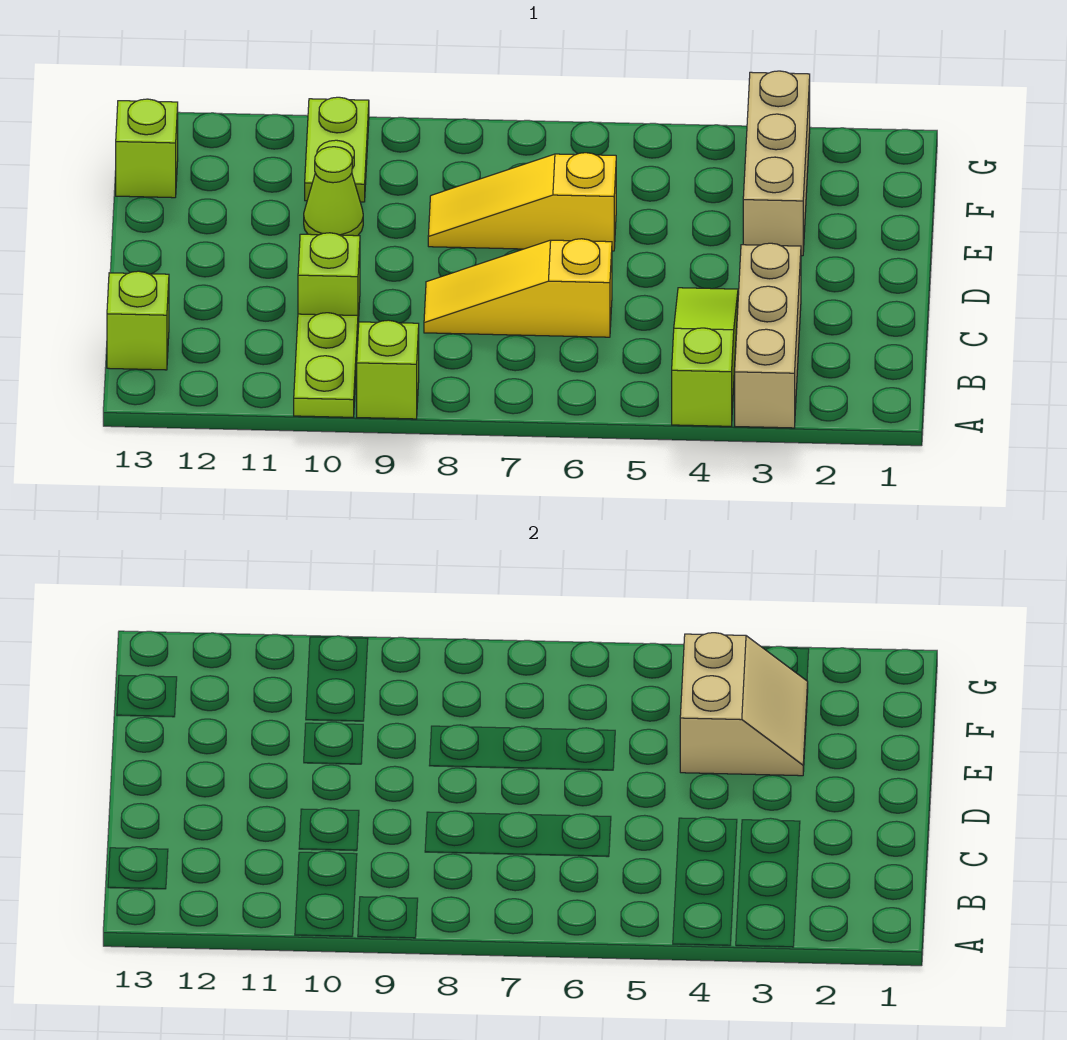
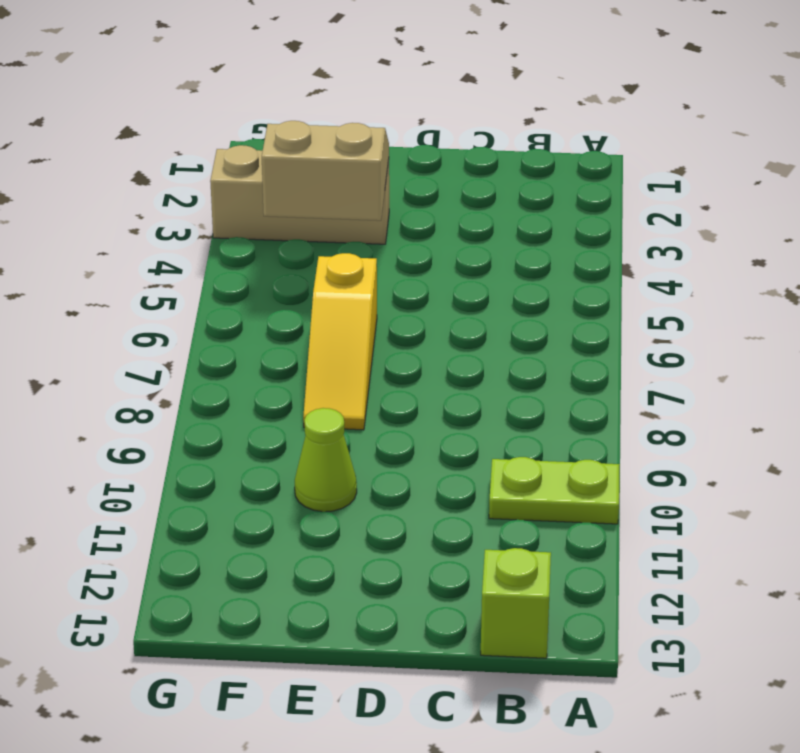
none -> tan 1x3 brick [735,243,801,428]
none -> lime 1x3 slope [672,288,738,426]
none -> lime 1x1 brick [357,320,419,419]

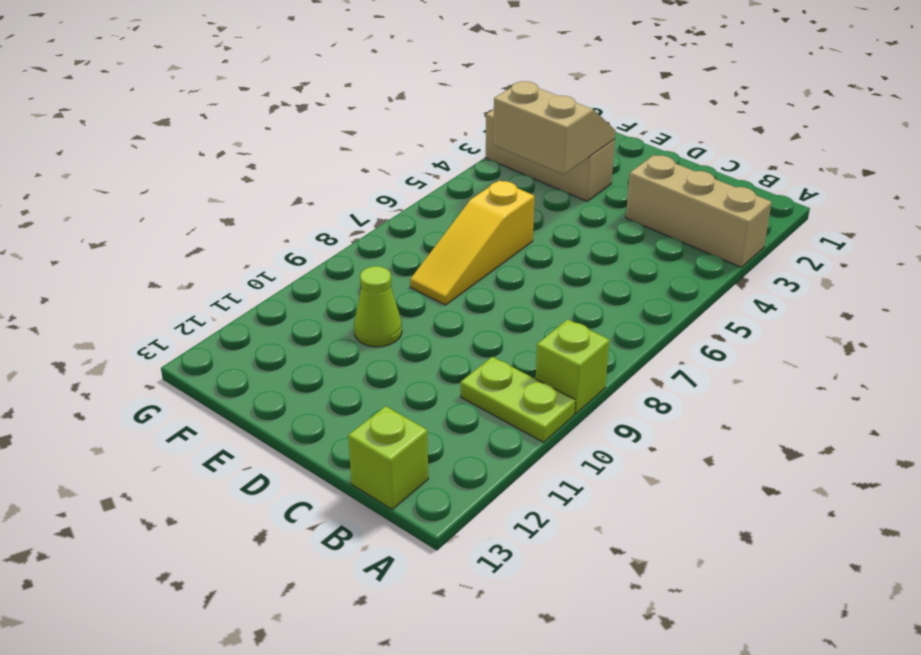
none -> lime 1x3 slope [672,288,738,426]
none -> yellow 1x3 slope [424,239,612,337]
none -> lime 1x1 brick [298,233,360,323]

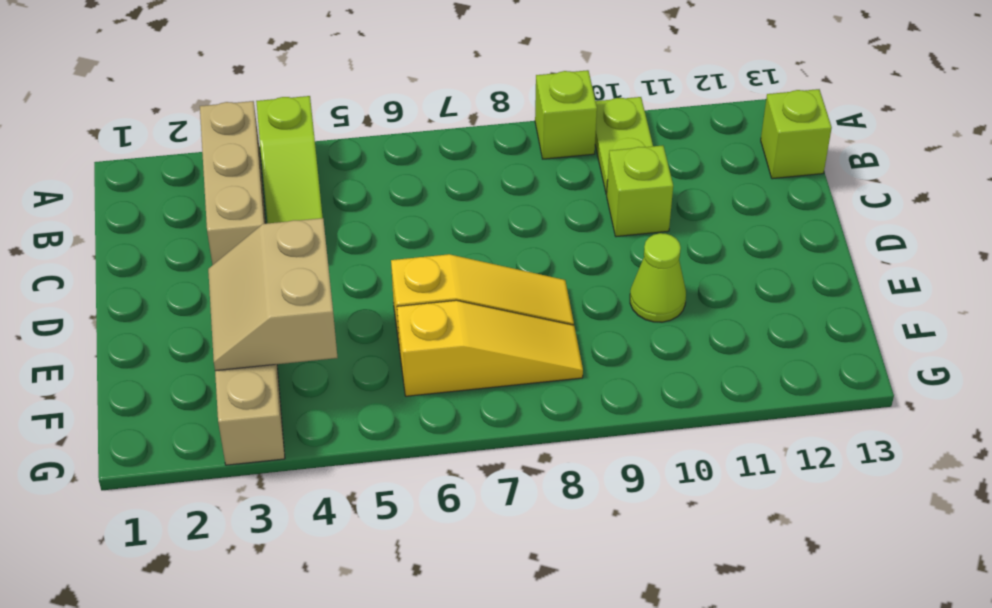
yellow 1x3 slope [397,300,583,396] -> yellow 1x3 slope moved to [424,239,612,337]
none -> lime 1x2 plate [305,97,369,202]
none -> lime 1x1 brick [116,99,178,198]

